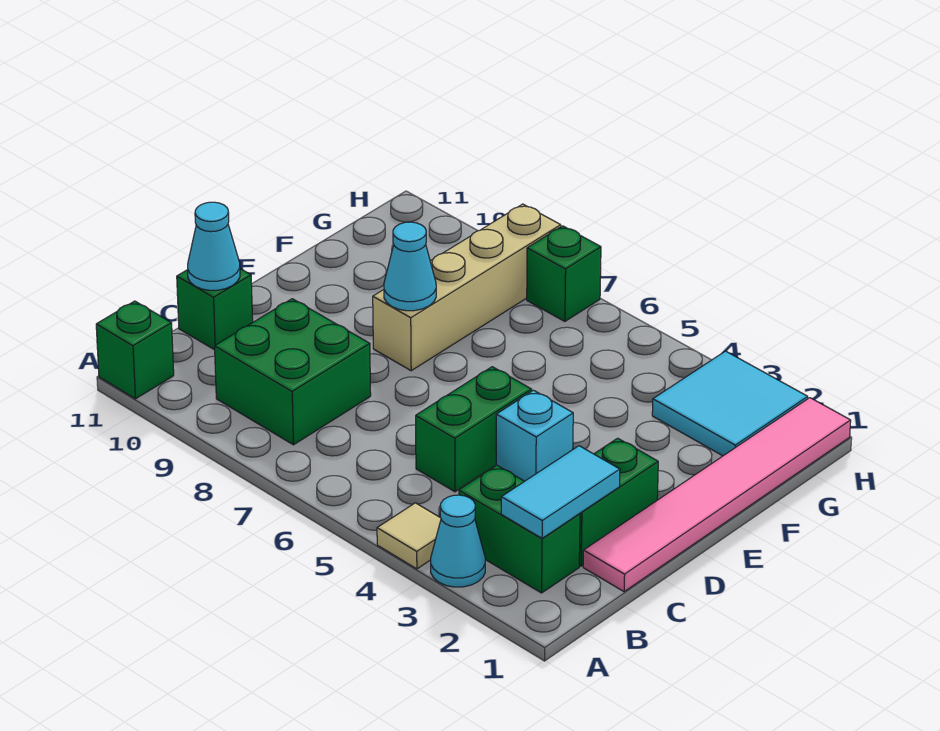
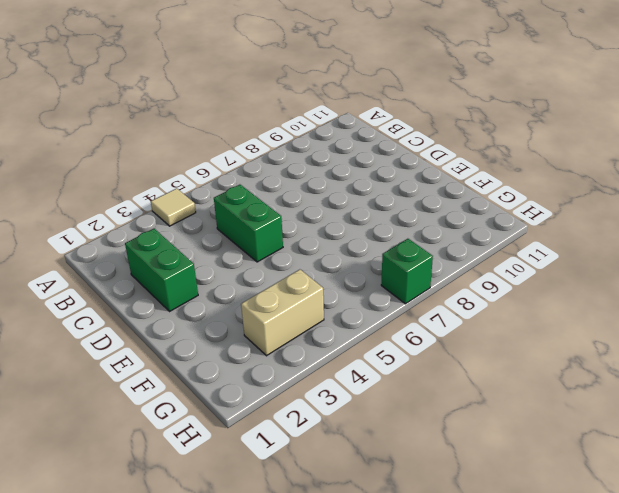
tan 1x2 brick [241,269,324,356] -> cyan 2x2 tile [652,351,808,456]
none -> cyan 1x1 cone [431,495,485,587]
none -> green 1x1 brick [96,301,174,399]
none -> green 1x2 brick [459,465,580,593]

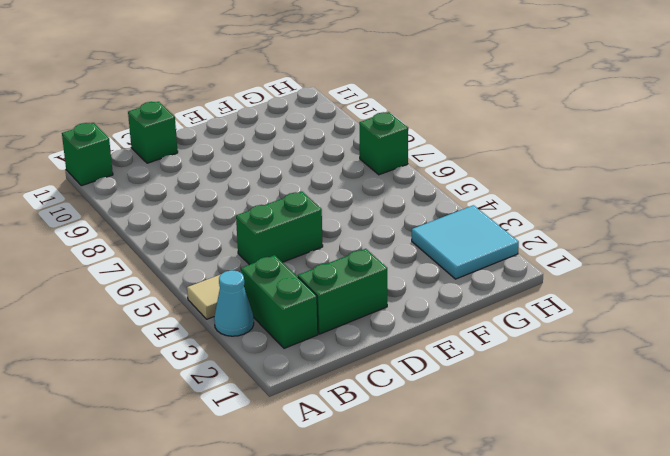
none -> green 2x2 brick [215,299,371,445]
none -> pink 1x6 tile [583,398,851,592]
none -> cyan 1x1 brick [496,390,573,481]

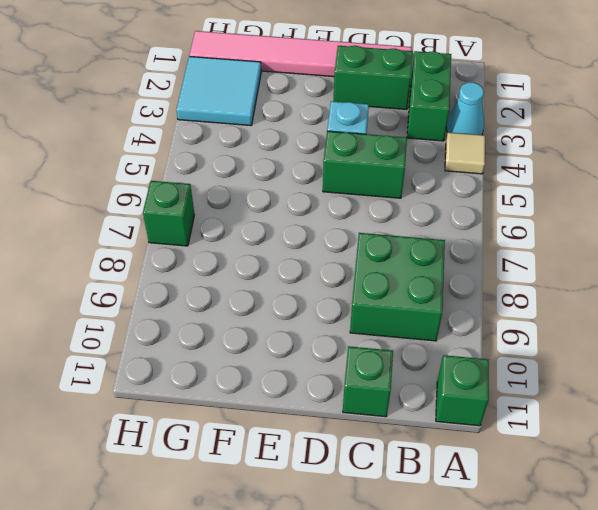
none -> tan 1x4 brick [373,204,561,371]
none -> cyan 1x2 tile [501,446,620,538]
none -> cyan 1x1 cone [188,202,240,290]

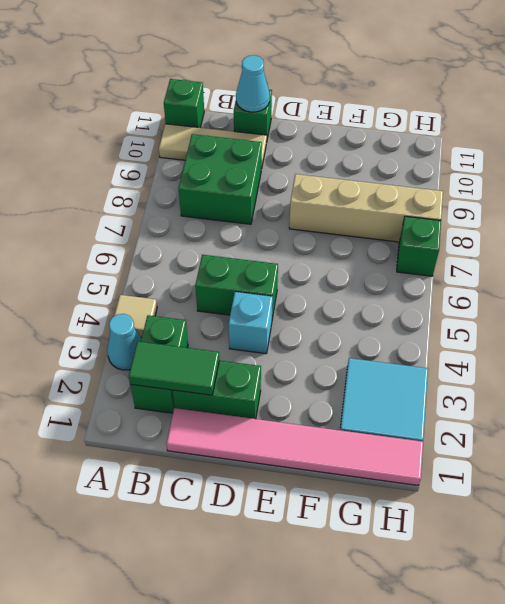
tan 1x3 tile [159,124,267,169] -> none
green 1x2 tile [129,341,219,395] -> cyan 1x2 tile [501,446,620,538]
none -> cyan 1x1 cone [384,222,436,311]

